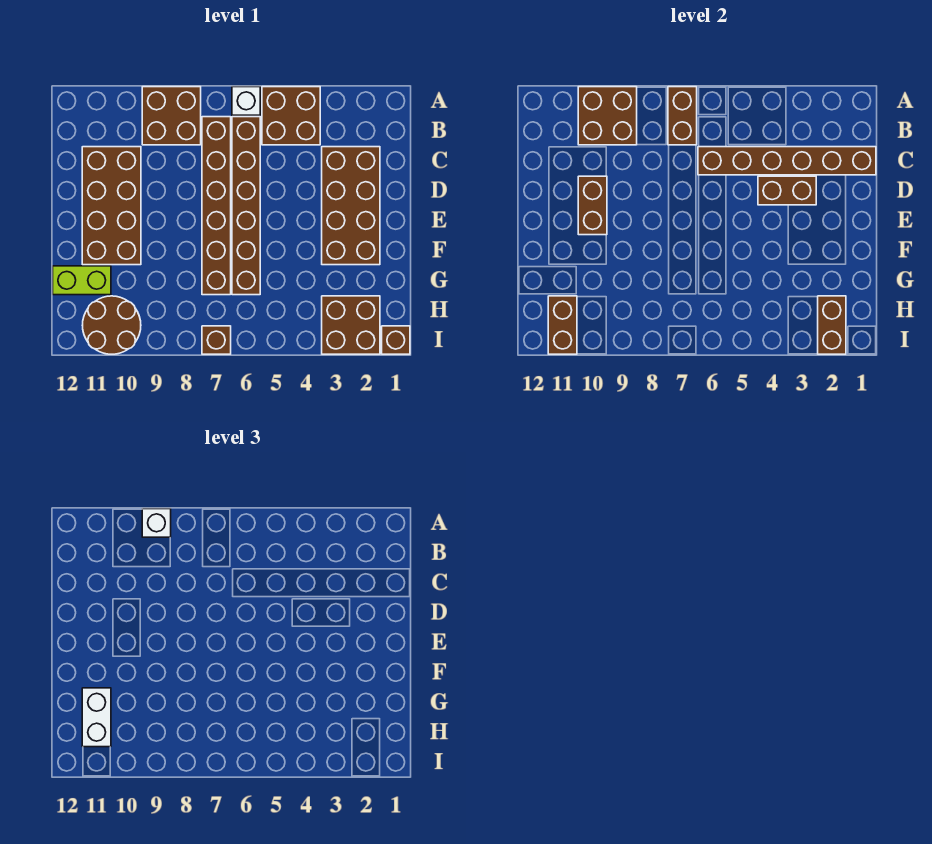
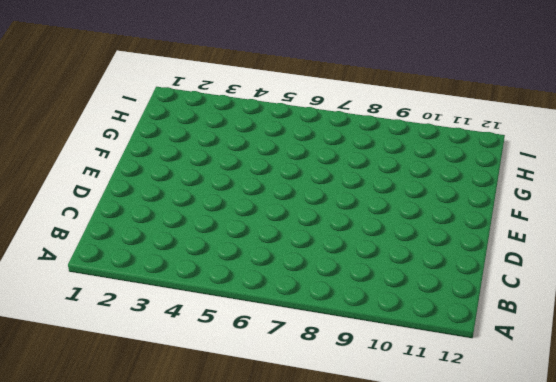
none -> brown 2x2 brick [262,87,320,145]
none -> white 1x1 brick [232,87,260,115]
none -> brown 2x2 brick [142,87,201,145]

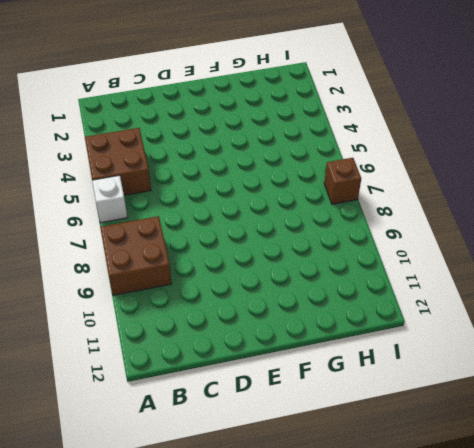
none -> brown 1x6 brick [232,117,260,295]
none -> brown 1x6 brick [202,117,231,295]
none -> brown 2x4 brick [322,147,380,265]

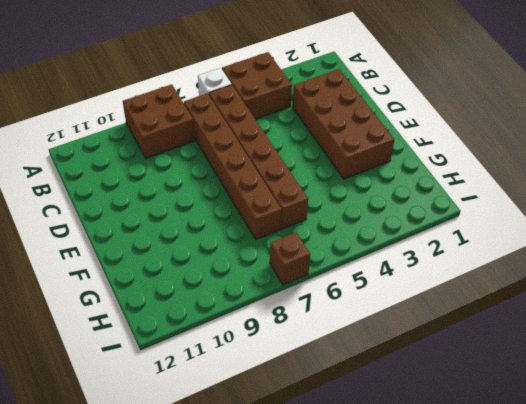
none -> brown 2x4 brick [82,147,141,265]
none -> lime 1x2 brick [53,266,111,295]
none -> brown 2x2 brick [322,296,380,354]

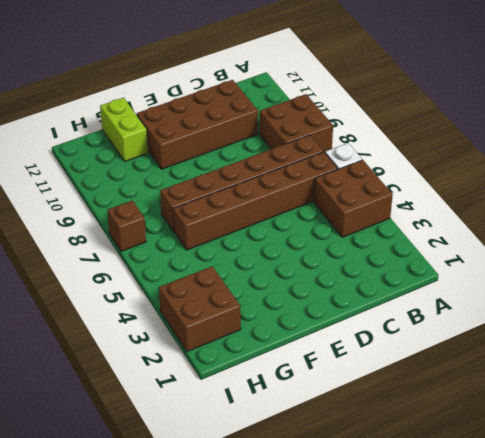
none -> brown 2x4 brick [322,147,380,265]
none -> brown 2x2 round brick [82,296,141,354]
none -> brown 1x1 brick [382,326,410,354]

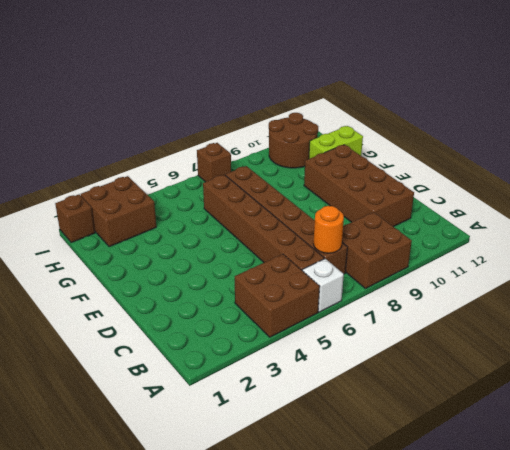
orange 1x1 round brick [314,206,344,253] -> brown 1x2 brick [668,87,697,145]
none -> brown 2x4 brick [322,147,380,265]
none -> brown 2x2 brick [578,87,637,145]
none -> brown 1x6 brick [698,147,876,175]

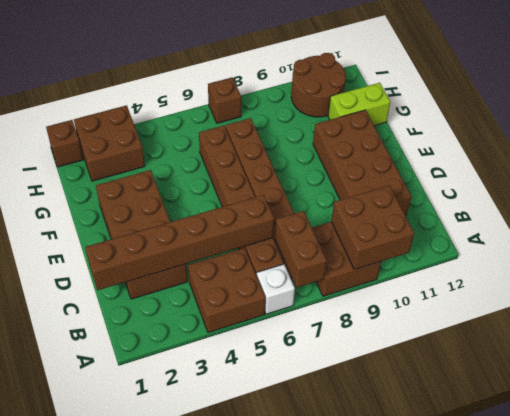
none -> brown 1x2 brick [758,176,816,205]
none -> brown 1x2 brick [578,176,607,235]
none -> brown 1x2 brick [818,296,846,354]

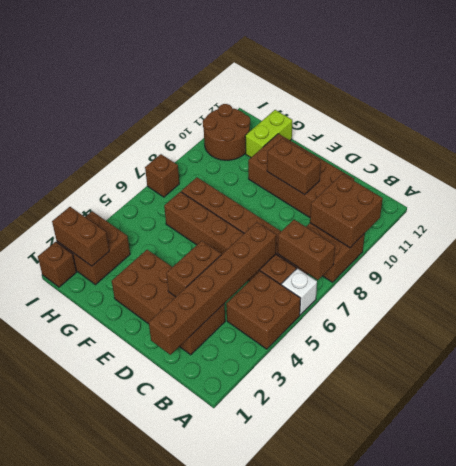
none -> brown 1x2 brick [548,296,577,354]
none -> white 1x1 brick [142,509,171,537]
none -> white 1x2 brick [82,688,111,747]

